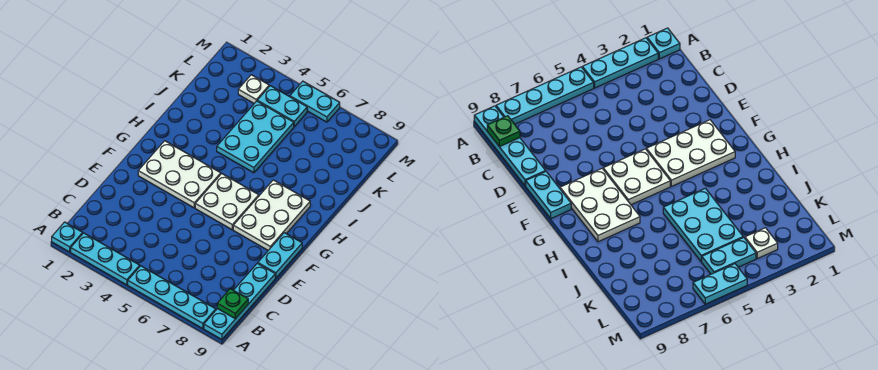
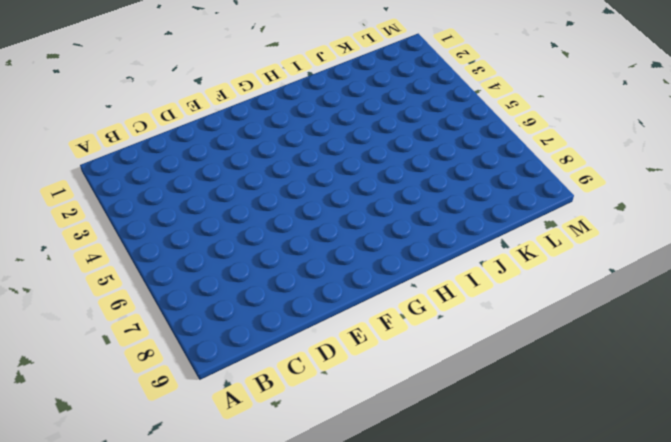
none -> cyan 1x1 plate [52,222,83,252]
none -> cyan 1x3 plate [71,233,140,285]
none -> cyan 1x4 plate [128,266,216,329]

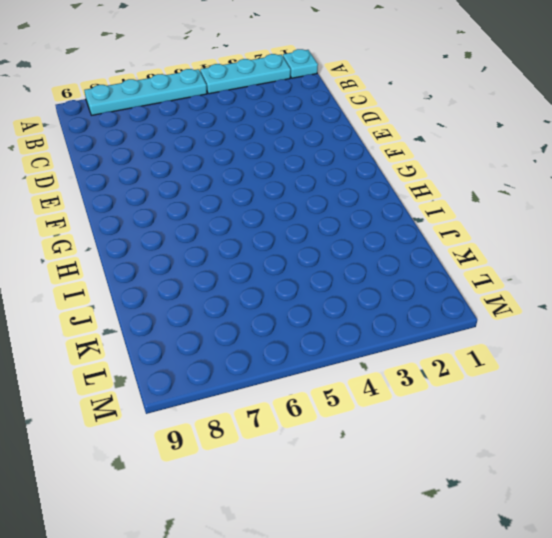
none -> cyan 1x4 plate [204,263,275,339]
none -> cyan 1x2 plate [258,233,302,278]
none -> white 2x3 plate [138,141,221,208]

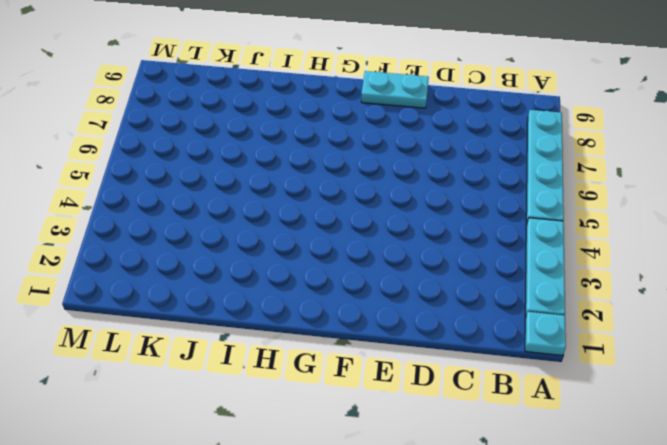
none -> cyan 1x4 plate [204,263,275,339]
none -> white 2x3 plate [138,141,221,208]
none -> white 2x2 plate [195,174,259,230]

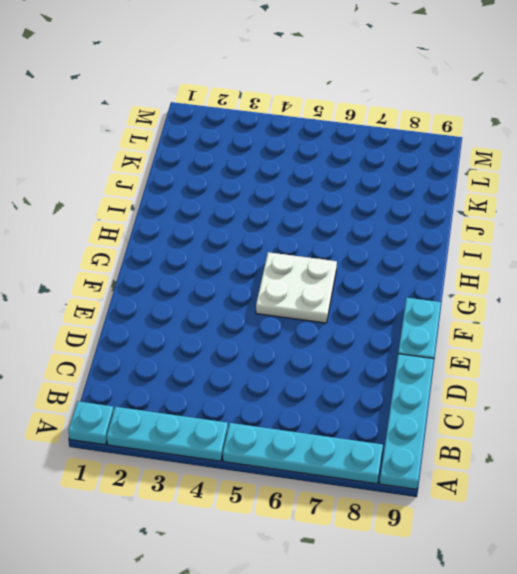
none -> white 2x3 plate [138,141,221,208]
none -> white 2x3 plate [233,180,310,250]
none -> cyan 2x3 plate [217,101,294,173]

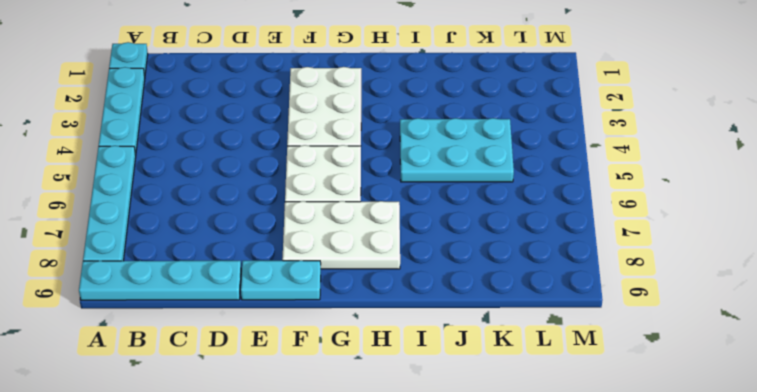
none -> white 1x1 plate [238,75,269,103]
none -> cyan 1x2 plate [257,86,307,126]
none -> cyan 1x2 plate [290,81,340,122]

